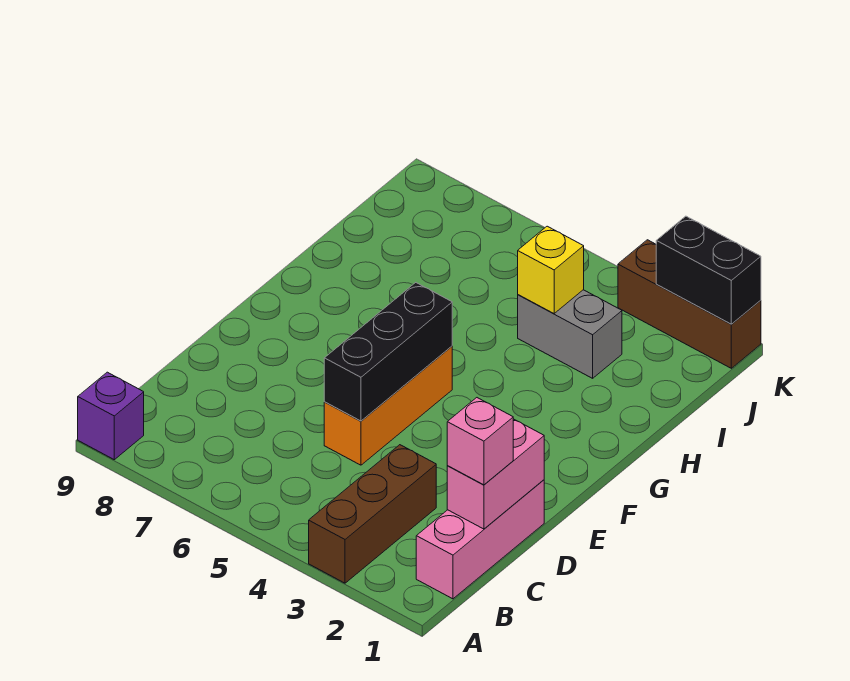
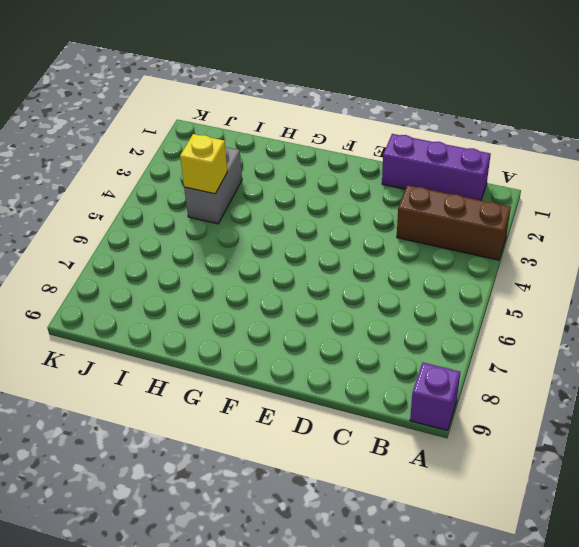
purple 1x3 brick [382,134,491,200] -> pink 1x3 brick [416,480,544,599]
none -> orange 1x3 brick [324,346,452,465]
none -> brown 1x3 brick [618,240,761,368]

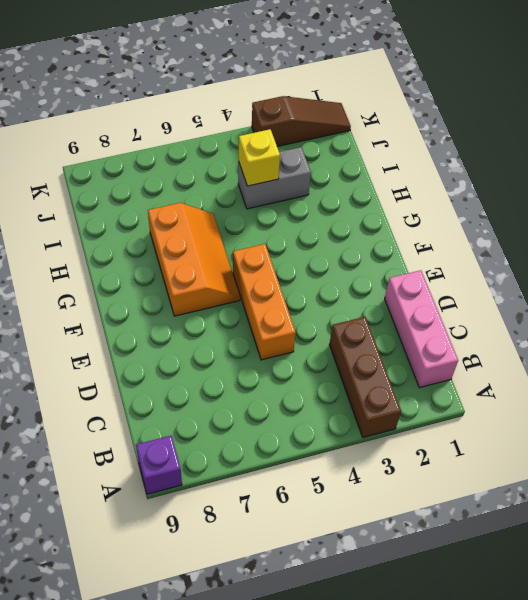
orange 2x3 slope [148,203,240,316] -> none
brown 1x3 slope [252,96,351,146] -> brown 1x3 brick [618,240,761,368]
none -> pink 1x2 brick [447,419,544,529]
none -> black 1x3 brick [324,283,452,421]

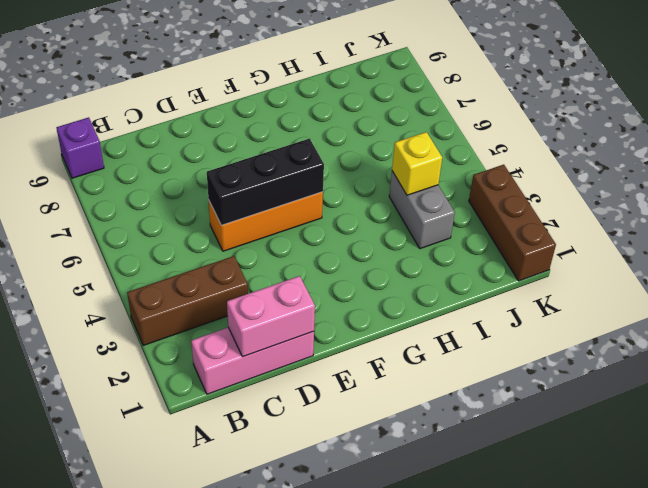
none -> black 1x2 brick [656,216,761,324]
none -> pink 1x1 brick [447,398,513,485]

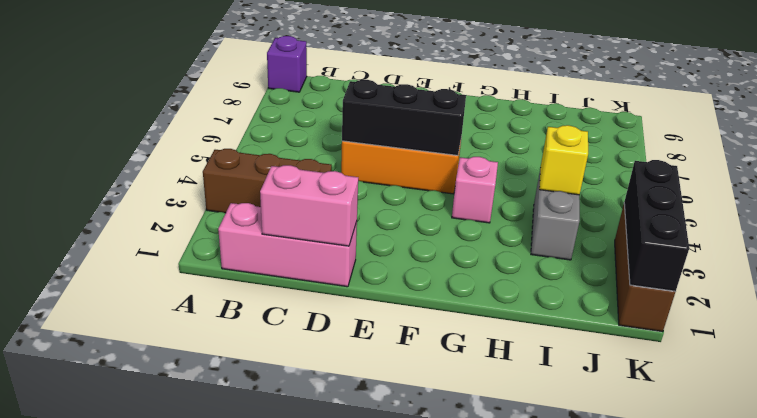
pink 1x1 brick [452,157,498,223] -> pink 1x1 brick moved to [447,398,513,485]
black 1x3 brick [624,160,689,291] -> black 1x2 brick [656,216,761,324]

